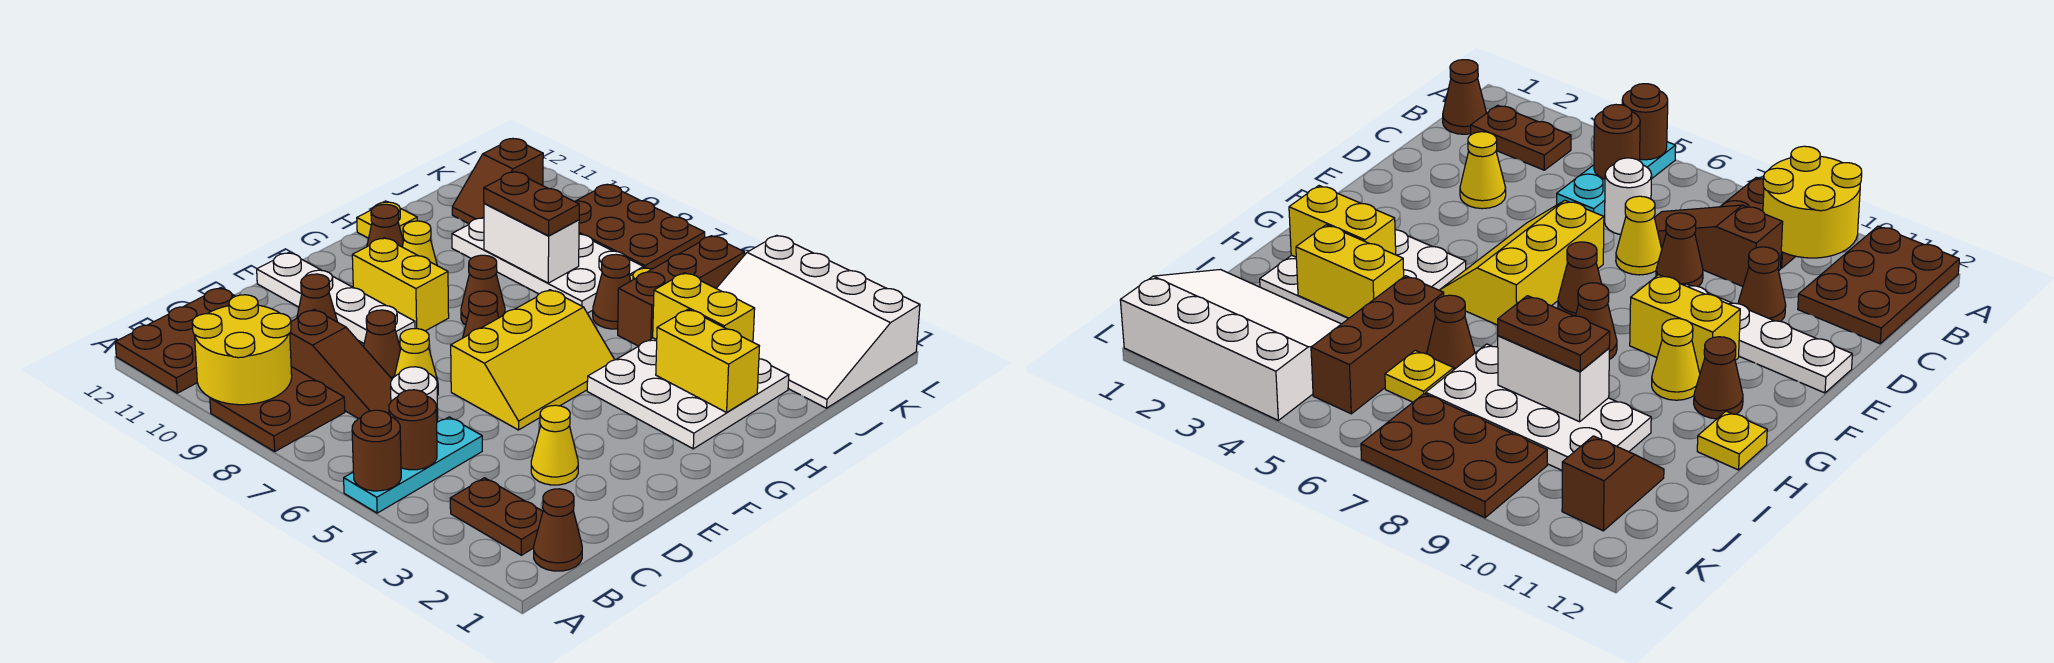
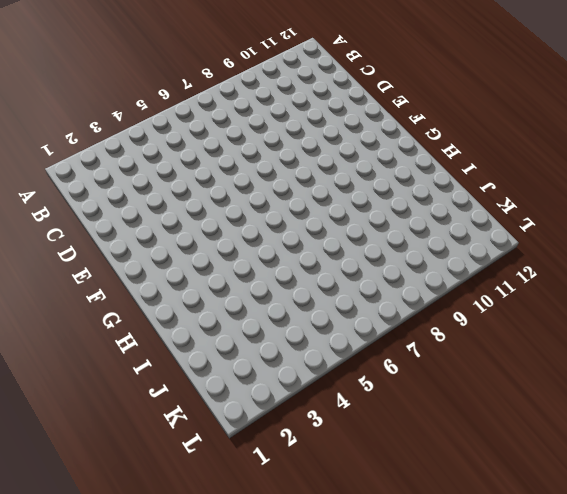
none -> cyan 1x3 plate [344,417,482,513]
none -> brown 2x2 plate [210,367,345,452]
none -> brown 2x3 plate [115,288,235,393]
none -> brown 1x1 cone [534,489,582,571]

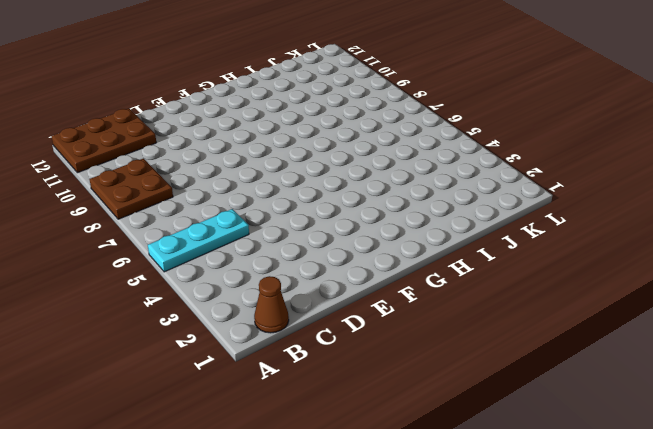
none -> brown 1x2 plate [450,478,543,555]
none -> white 1x1 round brick [391,367,438,422]
none -> brown 1x3 slope [290,310,392,419]
none -> yellow 1x1 cone [531,405,578,485]

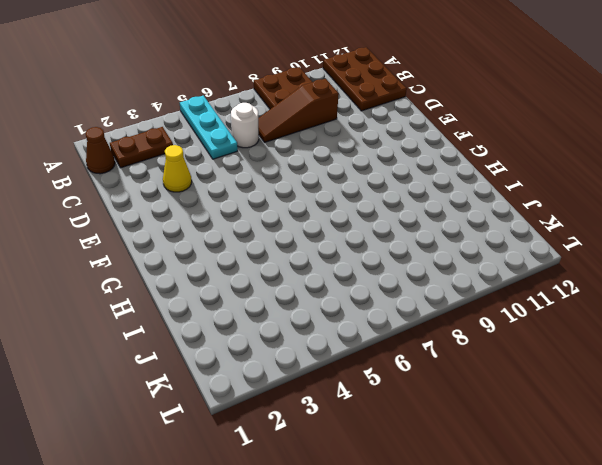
none -> yellow 1x1 cone [394,329,438,396]
none -> brown 1x1 cone [364,310,401,379]
none -> brown 1x1 cone [297,274,337,322]
none -> yellow 2x3 slope [451,290,615,430]

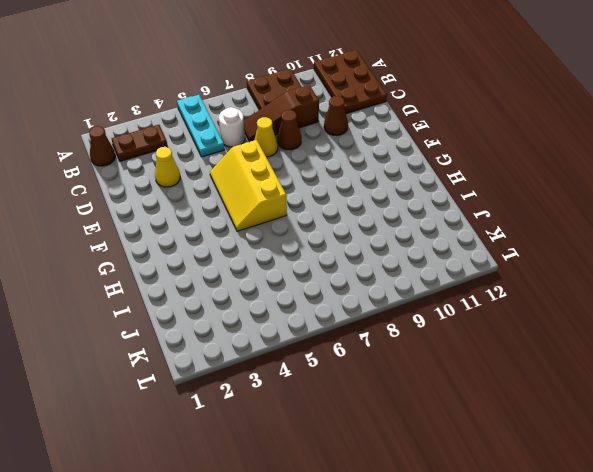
none -> white 1x4 plate [257,253,415,345]
none -> brown 1x1 cone [463,291,499,338]
none -> yellow 1x2 brick [352,238,449,331]
none -> white 3x3 plate [587,338,789,449]

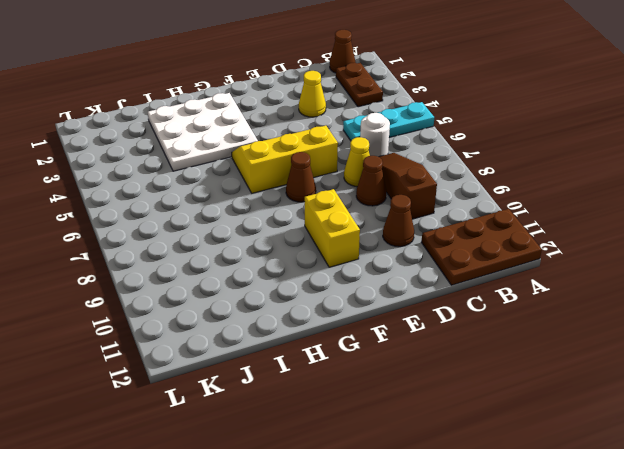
none -> brown 2x2 plate [210,367,345,452]
none -> white 1x4 plate [257,253,415,345]
none -> brown 1x1 cone [461,255,505,325]
none -> yellow 1x1 cone [402,221,437,265]

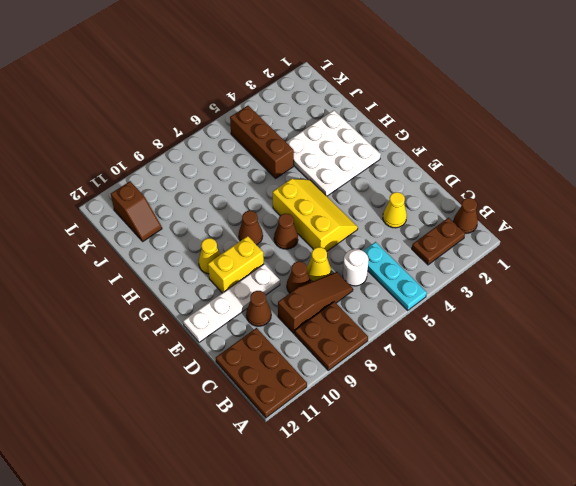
none -> brown 1x1 cone [367,204,403,247]
none -> yellow 1x1 plate [357,202,417,239]
none -> brown 1x1 cone [593,254,631,329]
none -> white 2x4 plate [452,217,644,313]

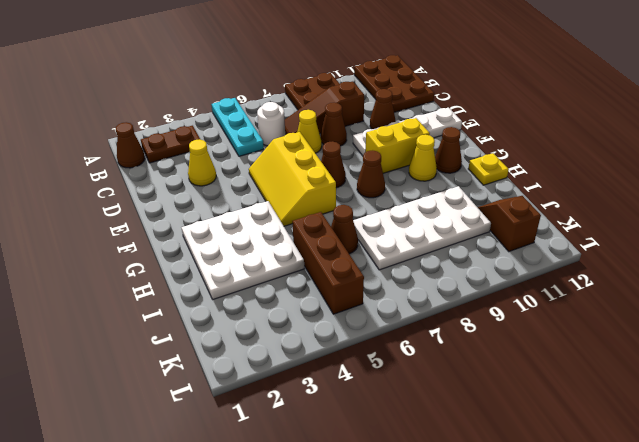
none -> white 3x4 slope [716,235,920,408]
none -> yellow 1x1 plate [1385,350,1454,402]
none -> brown 2x3 plate [575,184,705,269]
none -> brown 1x1 round brick [352,410,401,491]

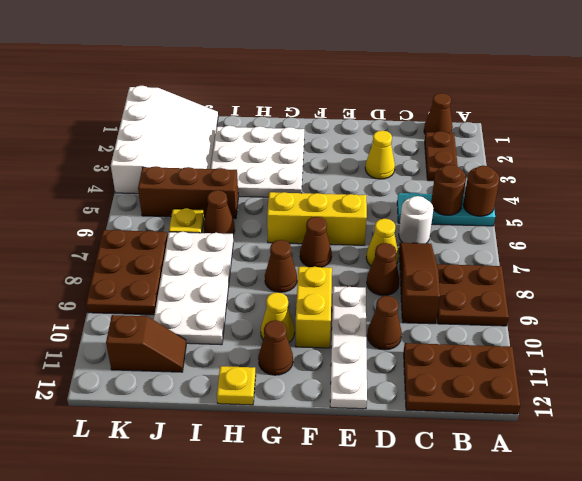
none -> yellow 2x2 round brick [192,295,292,405]
none -> yellow 1x2 brick [656,309,759,412]
none -> yellow 1x2 brick [653,273,755,342]
none -> white 1x2 brick [484,203,579,283]

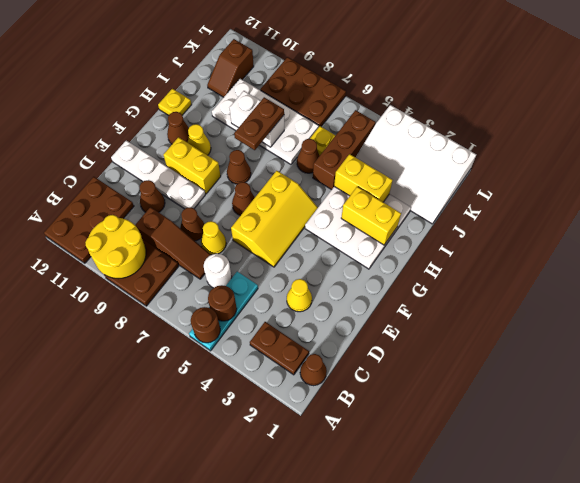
brown 1x2 plate [234,97,284,150] -> brown 1x2 plate turned to [484,172,579,236]

